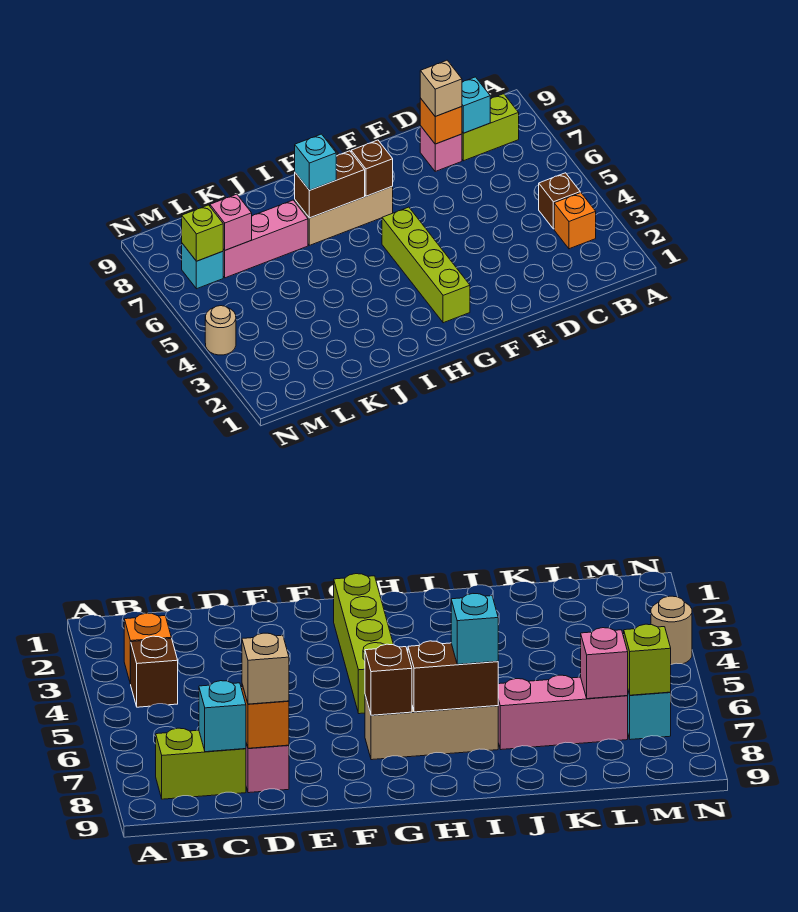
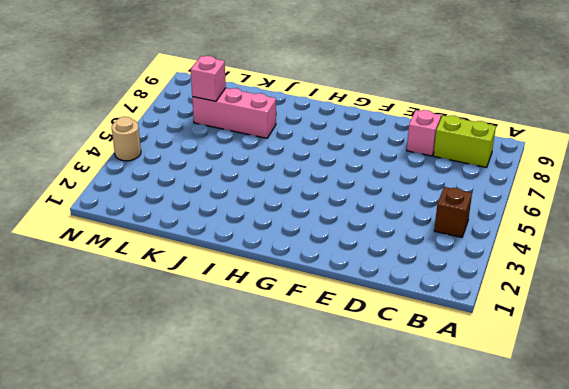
none -> orange 1x1 brick [554,193,596,249]
none -> lime 1x4 brick [382,207,470,323]
none -> tan 1x3 brick [295,186,393,245]

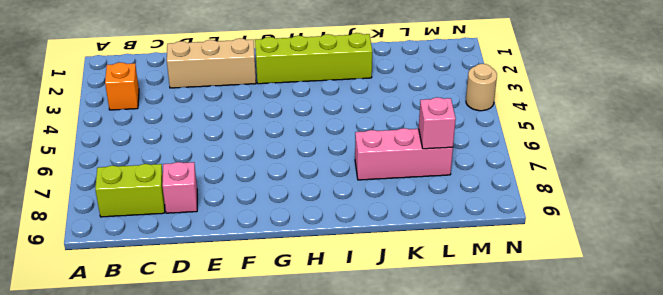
tan 1x3 brick [167,38,256,88] -> tan 1x3 brick moved to [295,186,393,245]
lime 1x4 brick [255,33,372,84] -> lime 1x4 brick turned to [382,207,470,323]
none -> brown 1x1 brick [539,173,580,229]
none -> cyan 1x1 brick [182,244,223,289]
none -> cyan 1x1 brick [462,77,490,133]

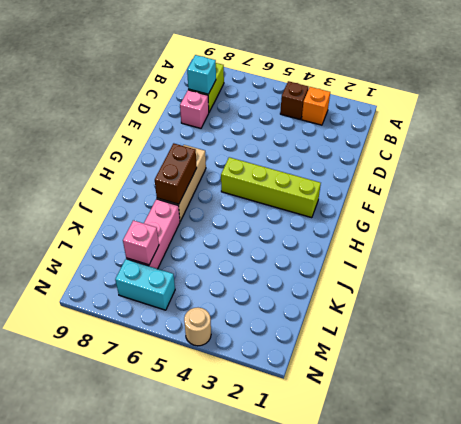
cyan 1x2 brick [115,259,175,310] -> cyan 1x1 brick [182,244,223,289]
none -> orange 1x1 brick [420,98,462,144]
none -> brown 1x1 brick [351,140,393,196]
none -> lime 1x1 brick [182,205,223,261]

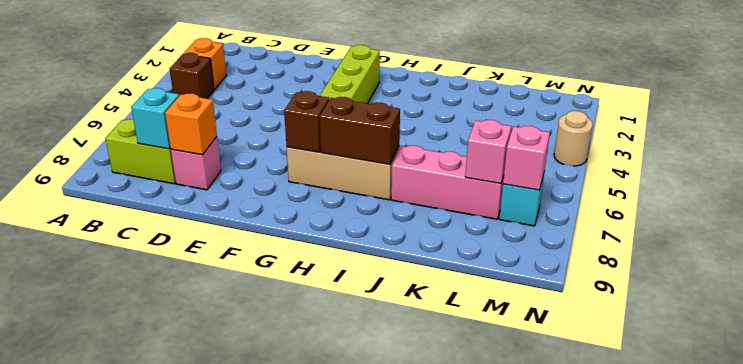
pink 1x1 brick [503,126,550,190] -> lime 1x1 brick [182,205,223,261]
none -> tan 1x1 brick [420,60,462,116]
none -> cyan 1x1 brick [295,134,336,190]

